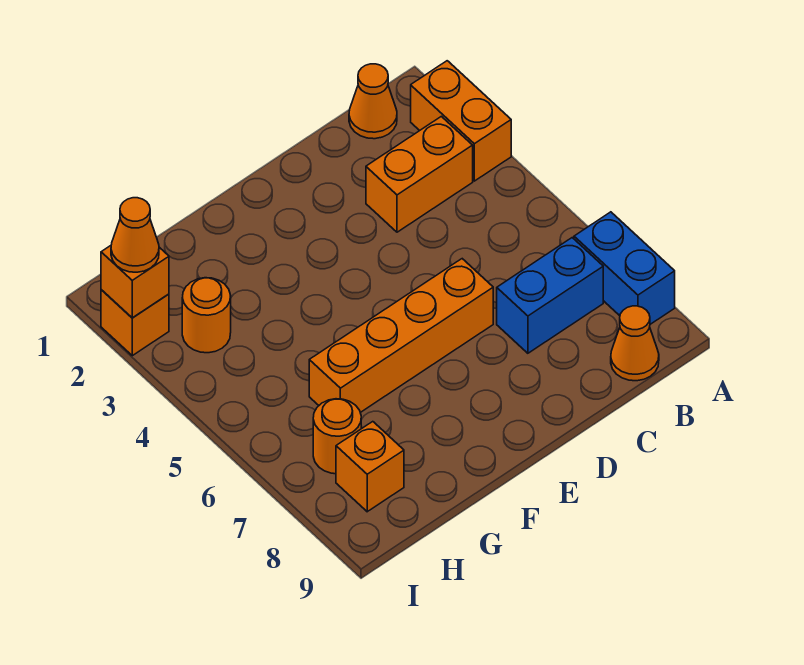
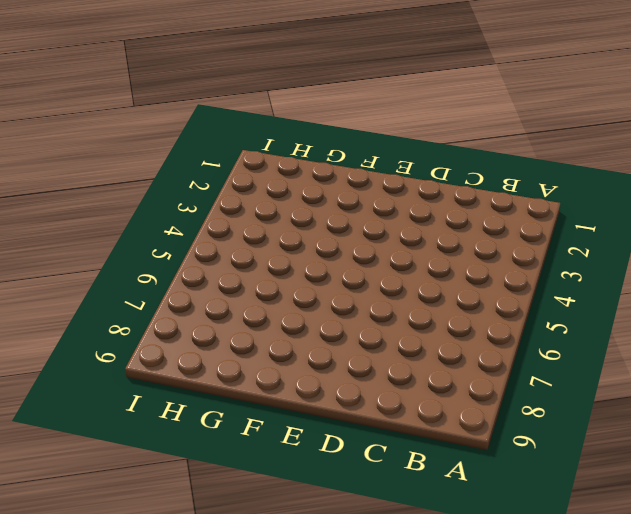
none -> orange 1x2 brick [411,61,511,181]
none -> blue 1x2 brick [574,212,675,324]
none -> orange 1x1 cone [349,64,397,139]

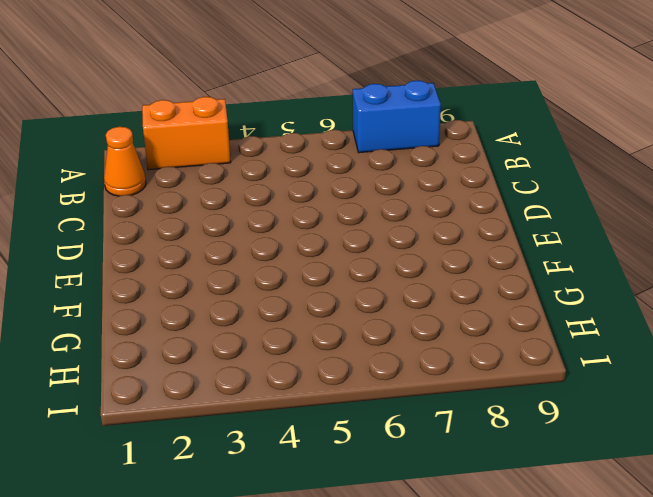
none -> orange 1x2 brick [366,116,473,232]
none -> blue 1x2 brick [497,238,603,353]
none -> orange 1x1 cone [611,306,659,381]

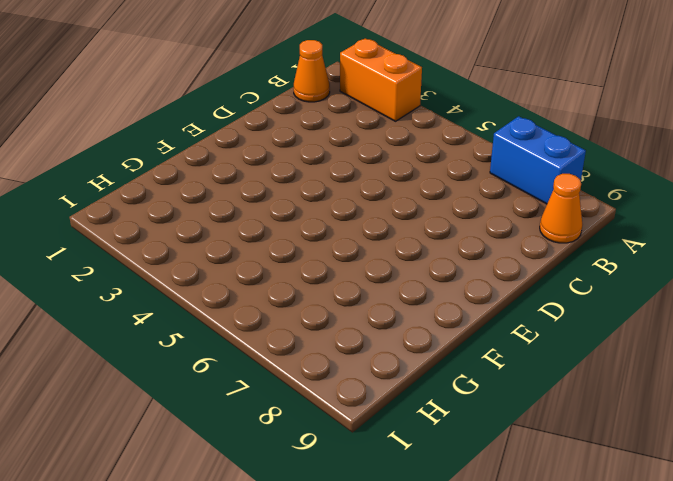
none -> orange 1x2 brick [366,116,473,232]
none -> blue 1x2 brick [497,238,603,353]
none -> orange 1x4 brick [309,259,493,412]

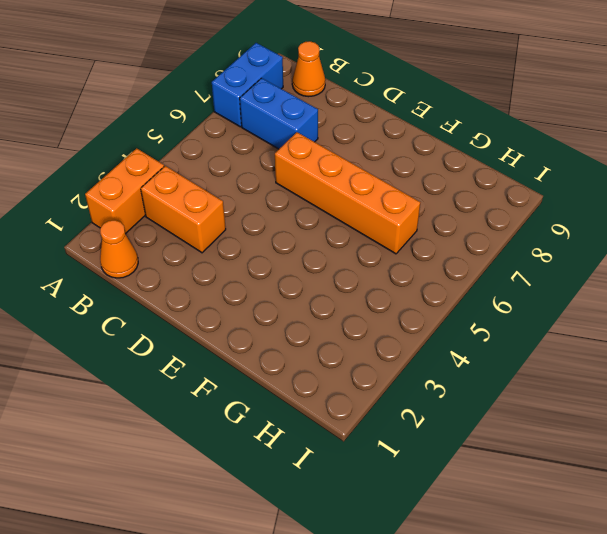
none -> orange 1x1 round brick [182,278,231,353]
none -> orange 1x1 round brick [313,399,361,474]
none -> orange 1x1 brick [336,422,404,512]

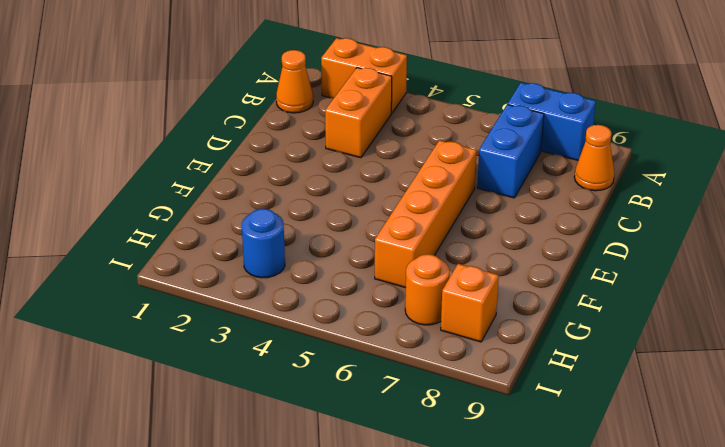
blue 1x1 round brick [242,209,285,278] -> orange 1x1 round brick [182,278,231,353]
none -> orange 1x1 brick [101,290,169,356]
none -> orange 1x1 brick [101,246,169,318]
none -> orange 1x1 cone [111,198,159,272]

